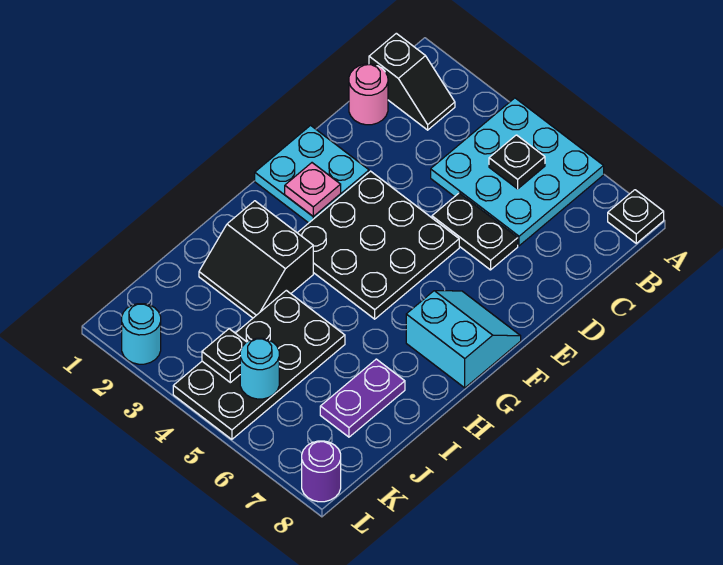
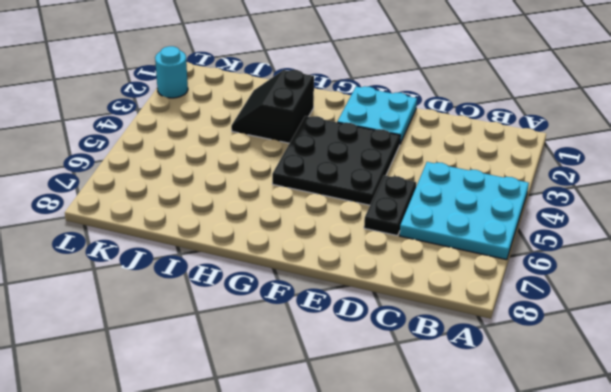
none -> black 1x1 plate [608,190,664,243]
none -> black 1x2 slope [369,33,455,130]
none -> pink 1x1 round brick [349,64,388,125]

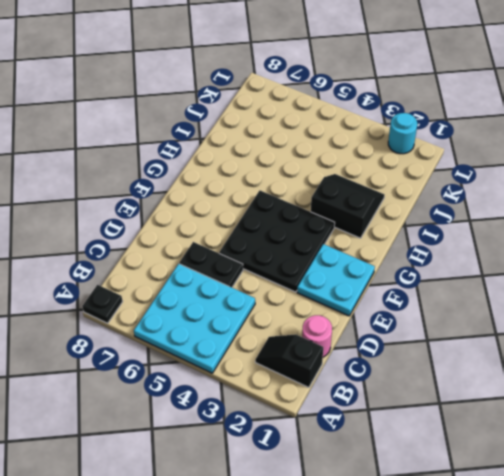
none -> cyan 2x2 slope [406,291,521,388]
none -> black 2x4 plate [173,290,345,439]
none -> purple 1x2 plate [320,359,405,437]

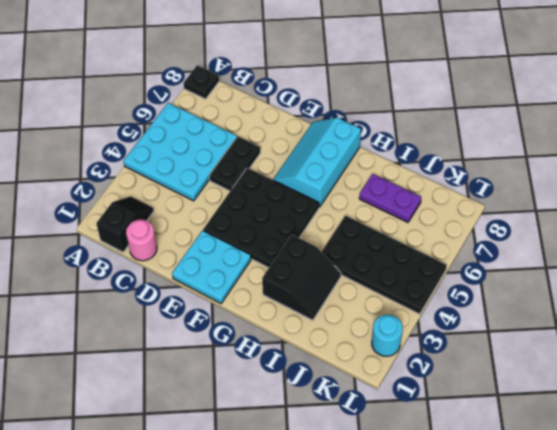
cyan 2x3 slope [273,118,361,207] -> cyan 2x2 slope [406,291,521,388]
none -> purple 1x1 round brick [302,441,341,502]
none -> black 1x1 plate [489,135,545,189]
none -> pink 1x1 plate [285,163,341,217]

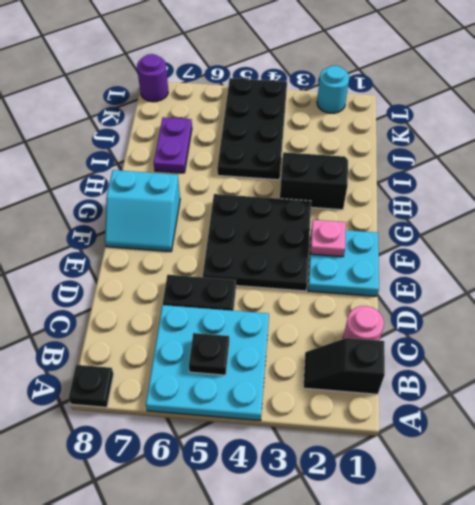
none -> black 1x1 plate [202,329,246,383]
none -> cyan 1x1 round brick [240,338,279,399]

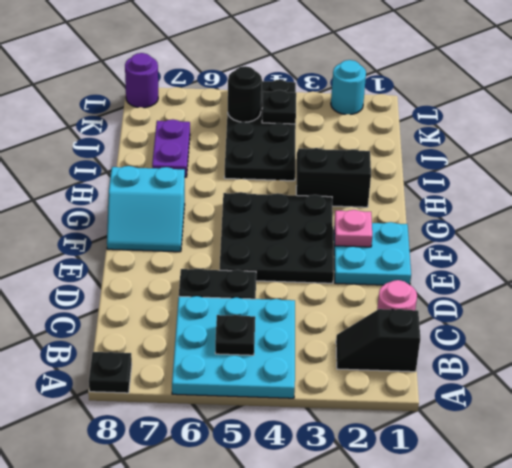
black 1x1 round brick [228,66,262,122] -> cyan 1x1 round brick [240,338,279,399]

